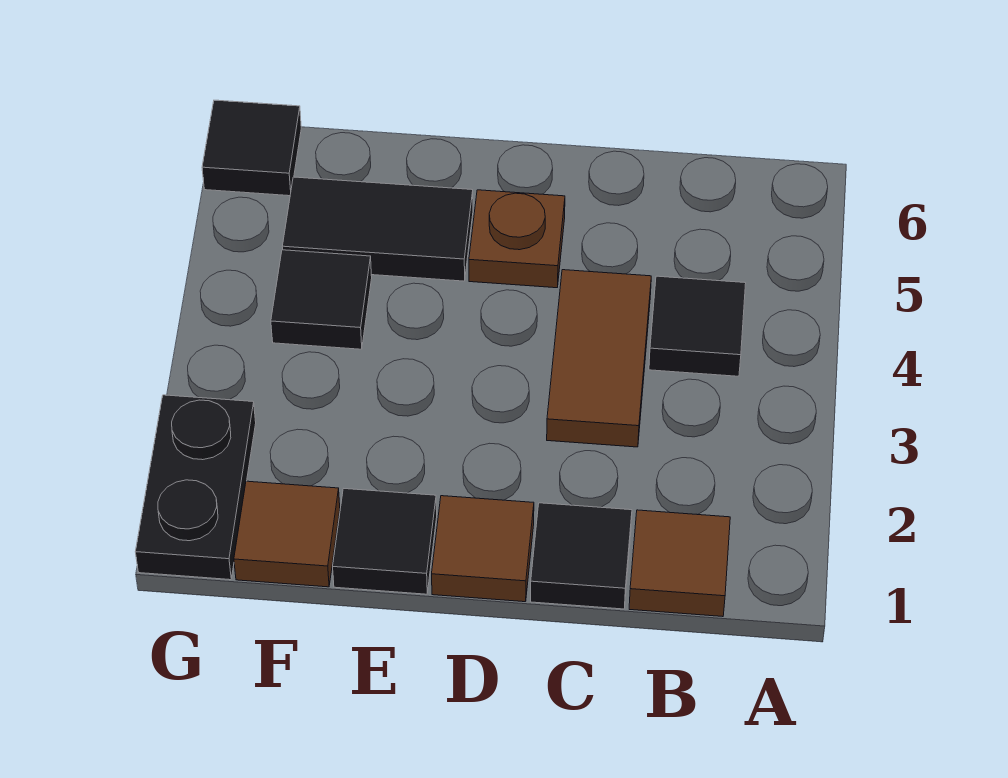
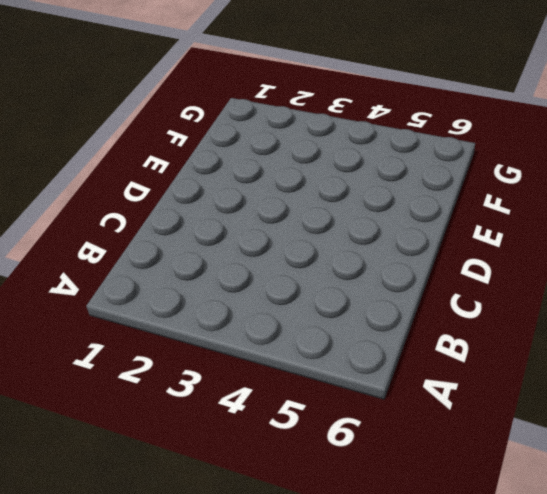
none -> brown 1x1 tile [629,510,730,617]
none -> black 1x1 tile [649,276,746,376]
none -> black 1x1 tile [531,503,632,609]

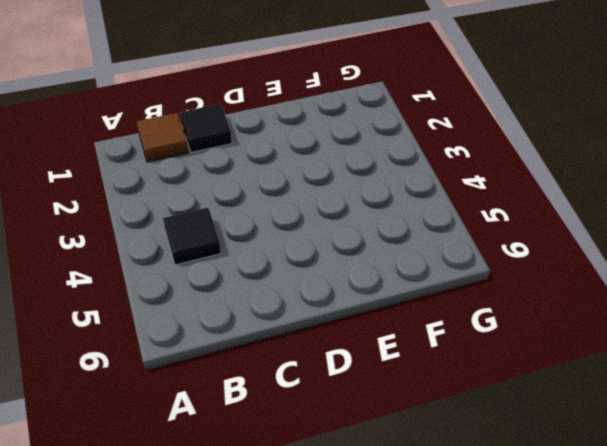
none -> brown 1x2 tile [547,270,651,447]
none -> brown 1x1 tile [432,496,534,602]
none -> brown 1x1 plate [469,190,565,288]

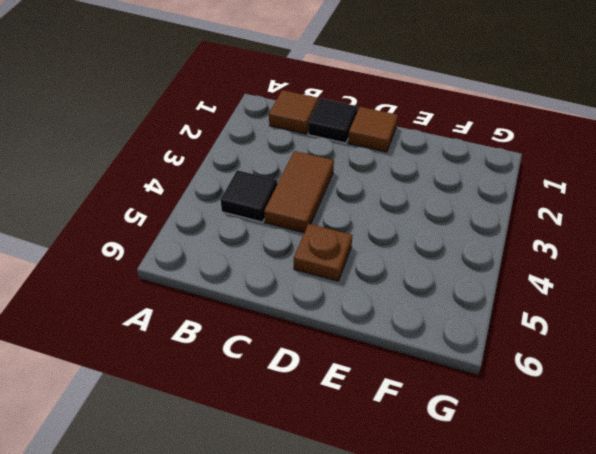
none -> black 1x1 tile [333,489,437,594]
none -> black 1x2 tile [282,177,473,281]
none -> brown 1x1 tile [234,481,340,587]

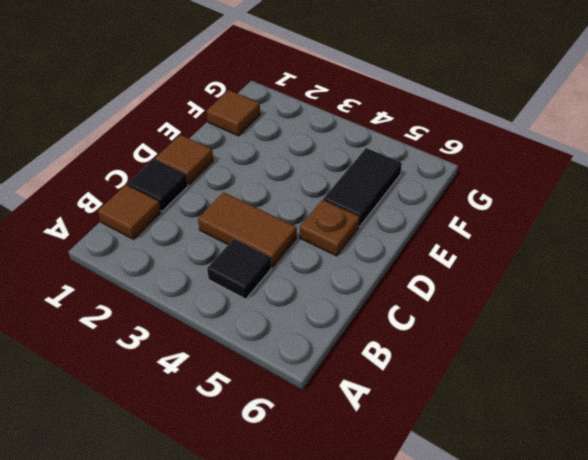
none -> black 1x1 tile [333,489,437,594]
none -> black 1x1 tile [271,250,372,349]
none -> black 1x2 plate [136,395,256,580]

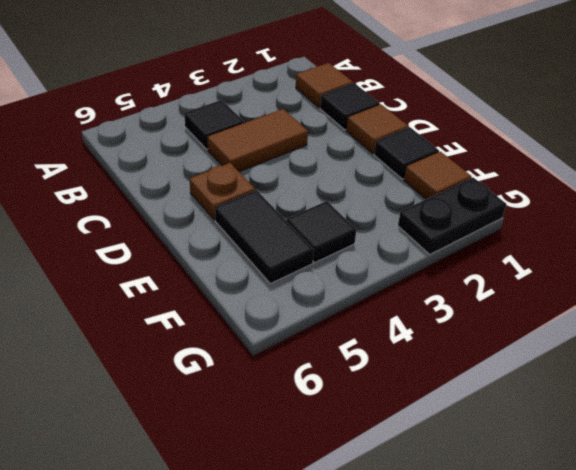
none -> black 1x1 tile [202,100,301,196]

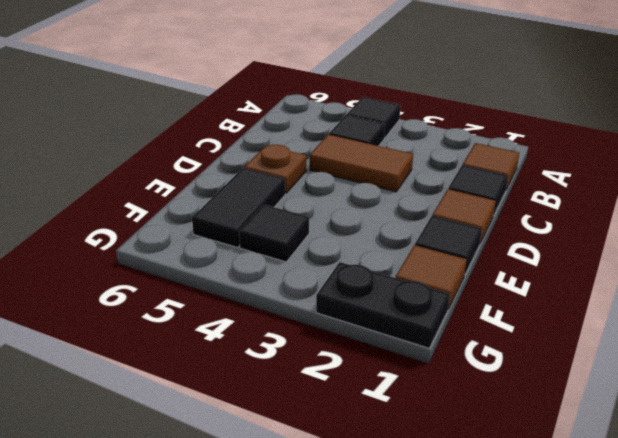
black 1x1 tile [347,97,401,138] -> black 1x1 tile moved to [202,100,301,196]

